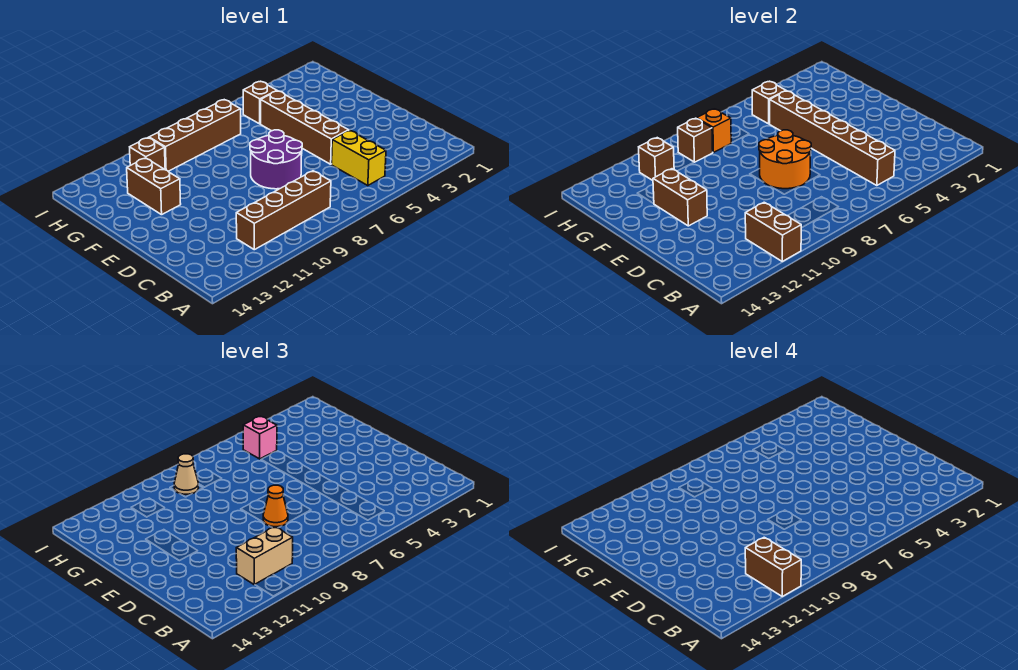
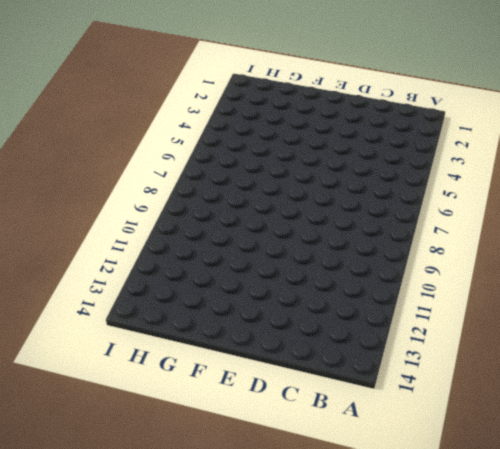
none -> yellow 1x2 brick [332,130,386,186]
none -> brown 1x4 brick [236,171,331,250]
none -> brown 1x4 brick [261,91,349,164]

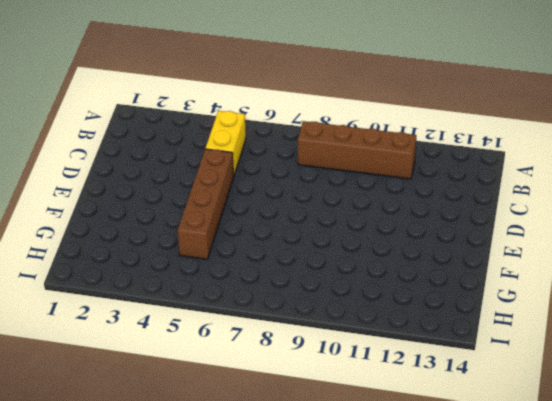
none -> purple 2x2 round brick [250,130,302,189]
none -> brown 1x2 brick [127,158,181,215]
none -> brown 1x1 brick [243,81,277,124]

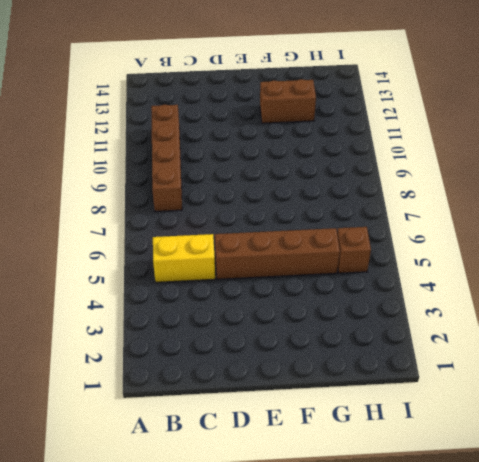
none -> purple 2x2 round brick [250,130,302,189]
none -> brown 1x4 brick [149,100,241,171]
none -> brown 1x1 brick [130,138,165,170]

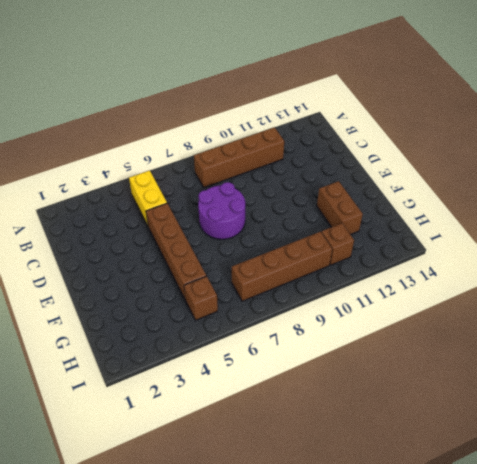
none -> brown 1x2 brick [745,202,801,261]
none -> brown 1x6 brick [770,91,895,186]
none -> orange 2x2 round brick [759,130,811,189]

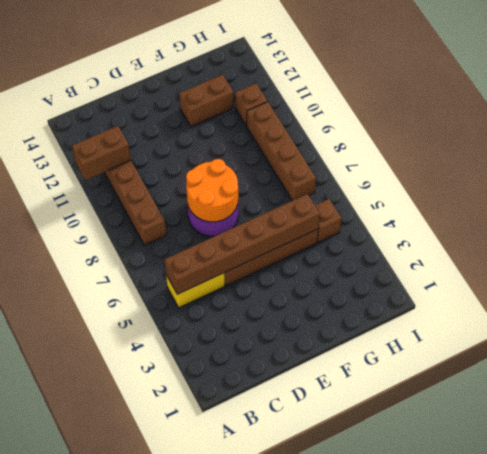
none -> brown 1x2 brick [653,169,707,226]
none -> brown 1x1 brick [752,81,786,124]
none -> orange 1x1 brick [697,109,731,152]

